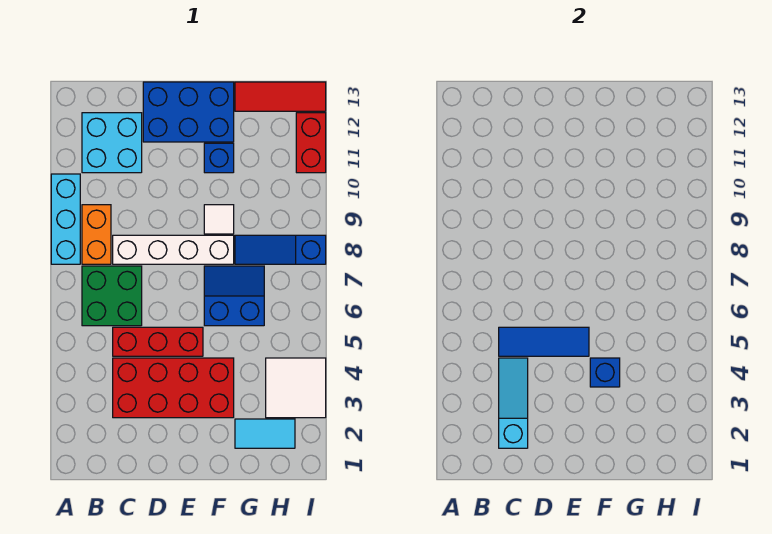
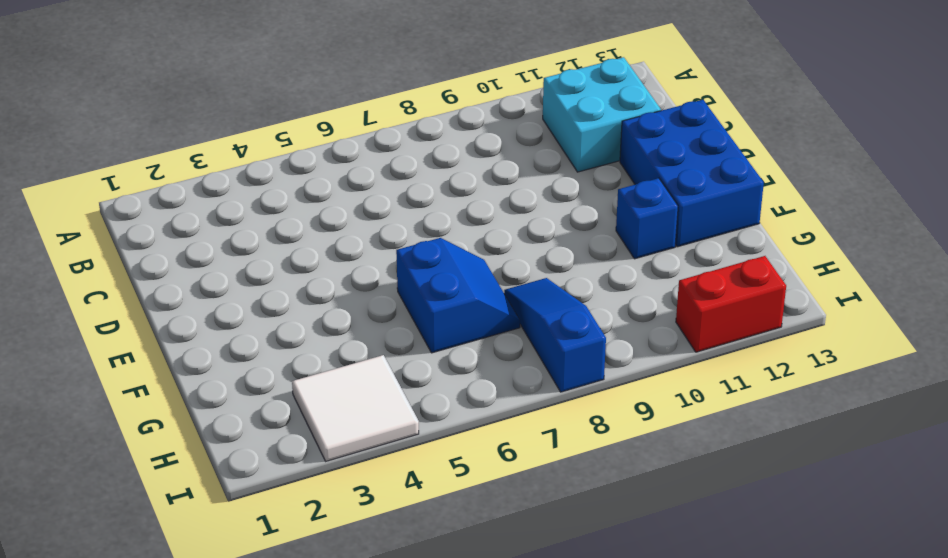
none -> cyan 1x3 brick [51,174,80,264]
none -> green 2x2 brick [82,266,142,326]
none -> orange 1x2 brick [82,205,111,264]

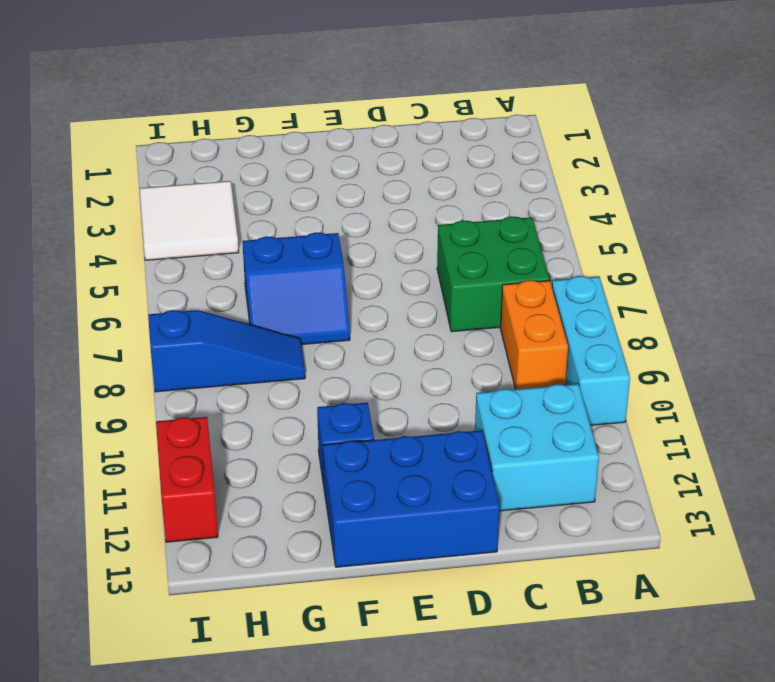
none -> red 2x4 brick [113,358,234,418]
none -> red 1x3 brick [113,327,203,356]
none -> white 1x4 brick [113,235,234,264]

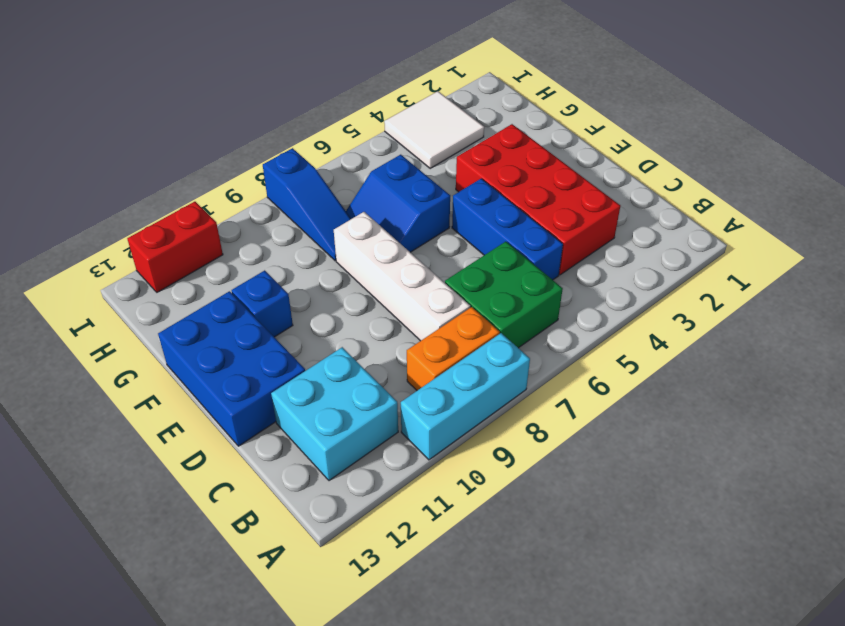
blue 1x3 brick [452,179,563,280] -> red 1x3 brick [113,327,203,356]
none -> white 1x1 tile [204,205,234,234]
none -> cyan 1x2 tile [235,419,295,448]
none -> red 1x3 tile [235,82,326,111]

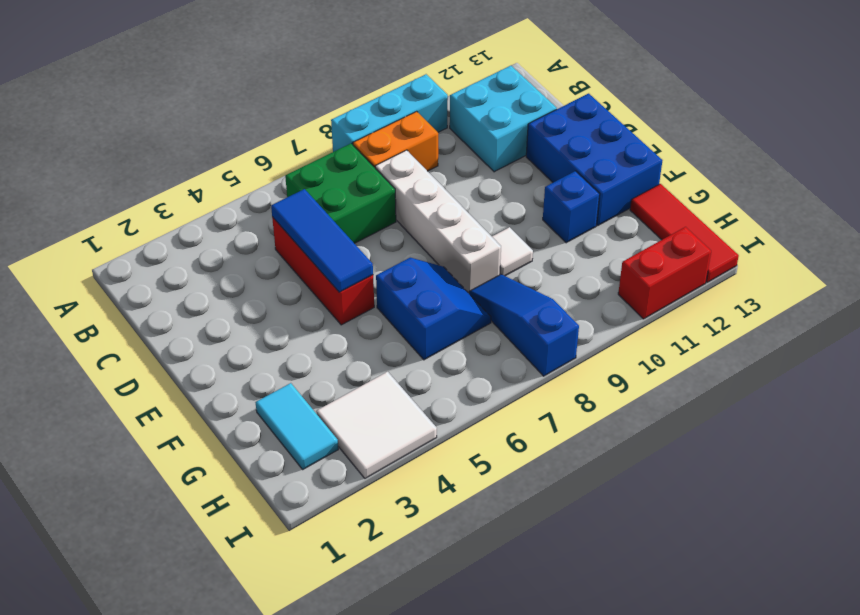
none -> red 2x4 brick [113,358,234,418]
none -> cyan 1x3 slope [499,358,528,448]
none -> blue 1x1 brick [590,358,620,387]

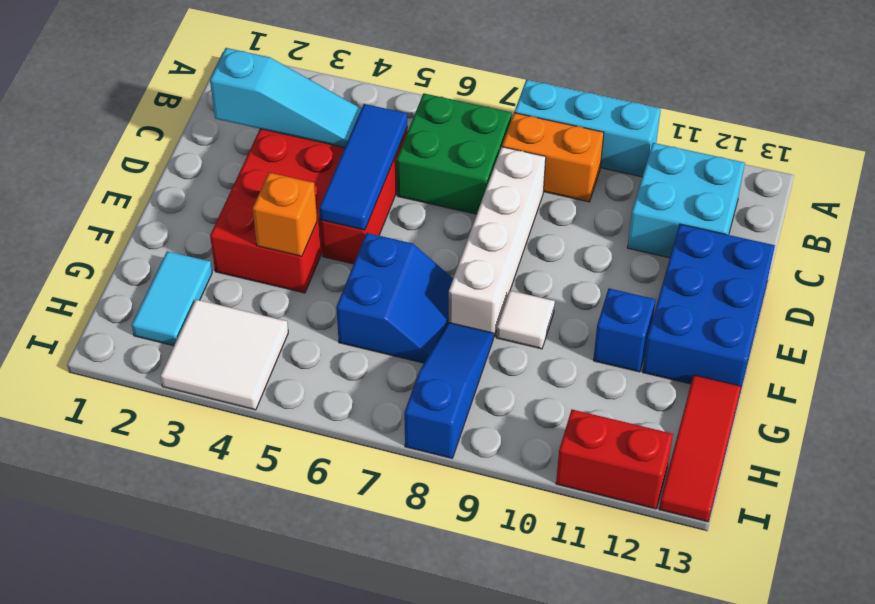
orange 1x1 brick [253,173,317,256] -> blue 1x1 brick [590,358,620,387]

